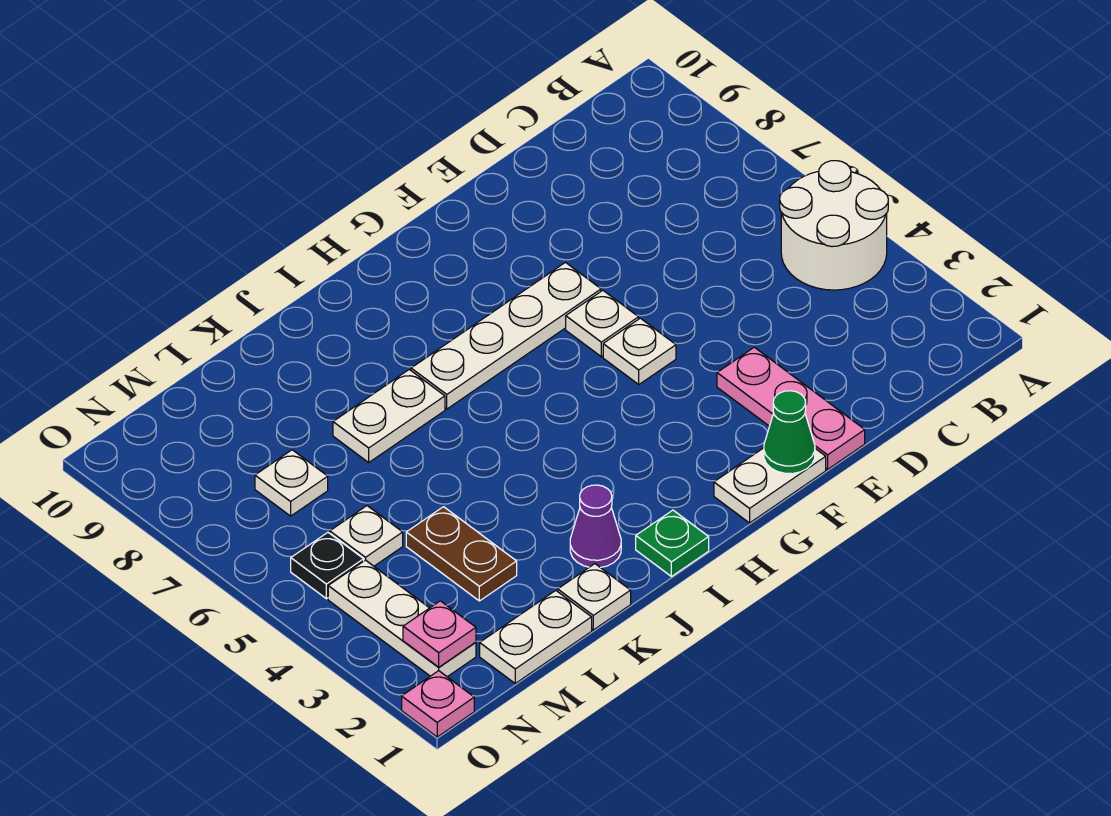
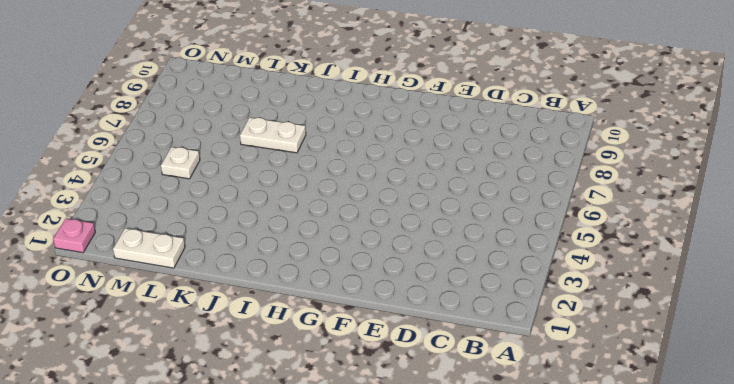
none -> white 2x2 round brick [780,161,888,290]
none -> pink 1x3 plate [717,347,865,469]
none -> white 1x2 plate [714,448,826,523]

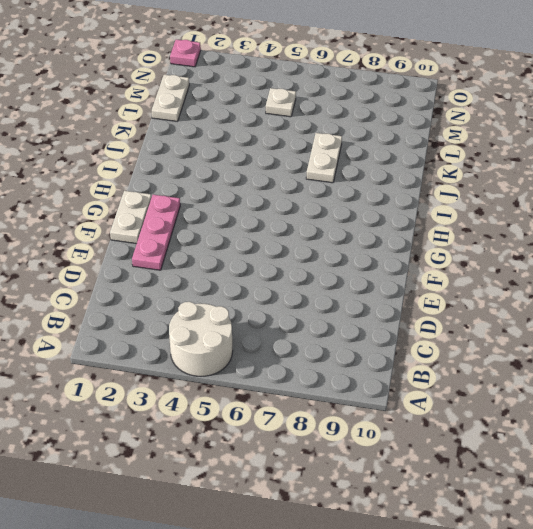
pink 1x3 plate [132,195,180,270] -> pink 1x3 plate turned to [717,347,865,469]
none -> white 1x1 plate [603,318,676,384]
none -> white 1x1 plate [566,290,639,357]
none -> white 1x4 plate [411,262,601,409]

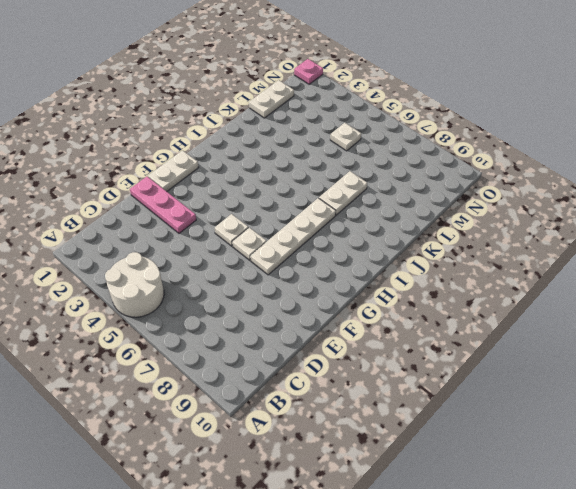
none -> green 1x1 plate [636,510,709,576]
none -> purple 1x1 cone [570,485,621,568]
none -> white 1x1 plate [558,564,631,630]

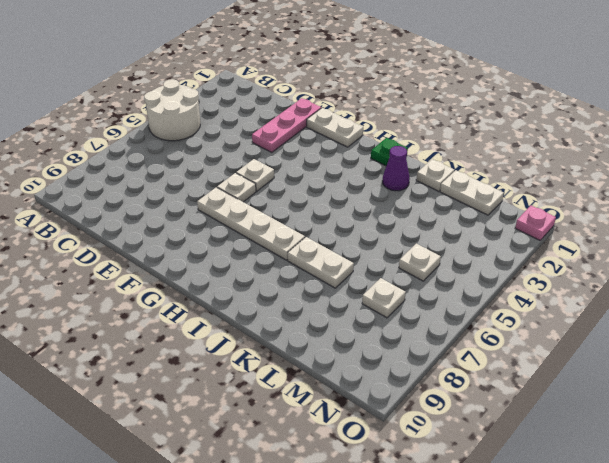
none -> brown 1x2 plate [406,507,517,601]
none -> white 1x3 plate [328,560,476,677]
none -> black 1x1 plate [291,533,364,599]

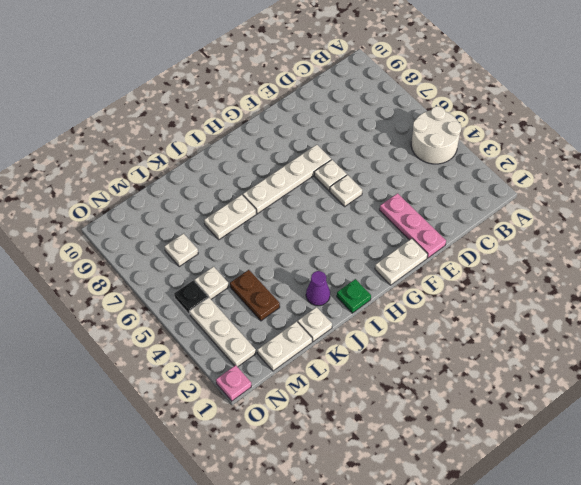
none -> green 1x1 cone [764,391,815,474]
none -> pink 1x1 plate [403,601,476,667]

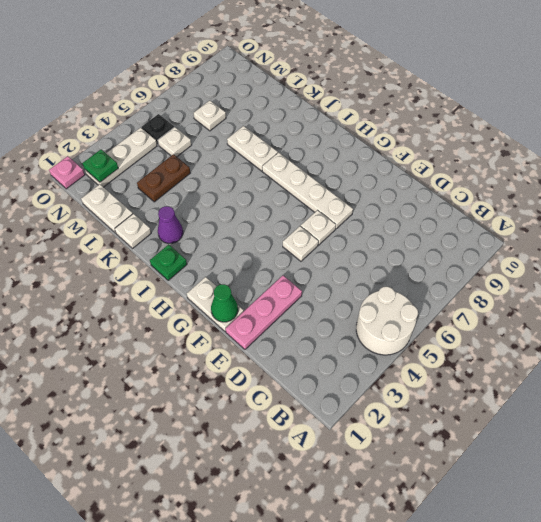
green 1x1 plate [83,149,118,182] -> pink 1x1 plate [403,601,476,667]

